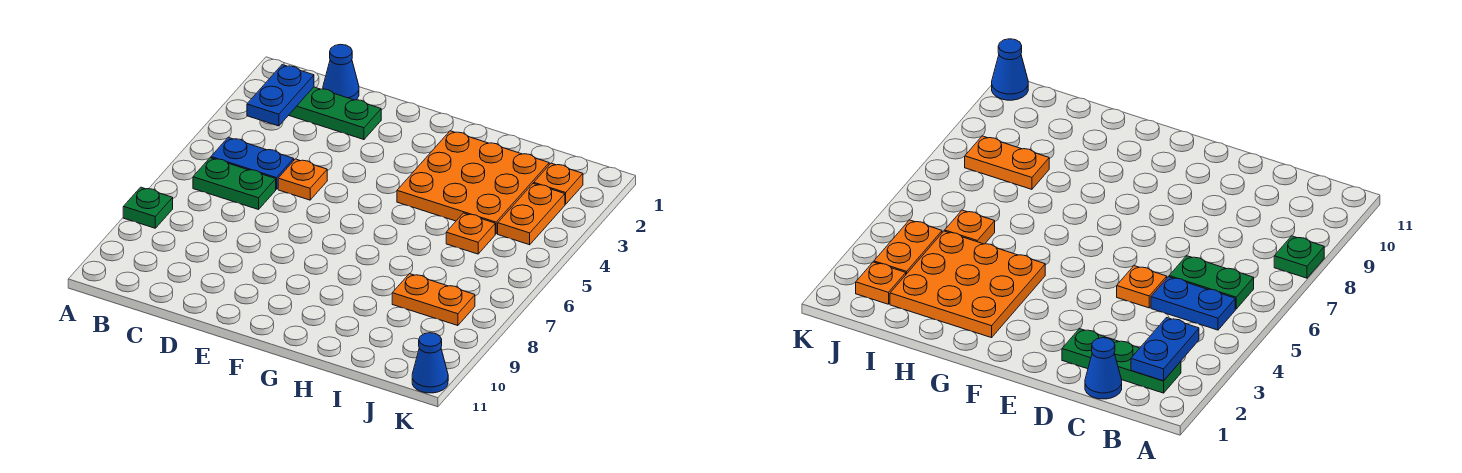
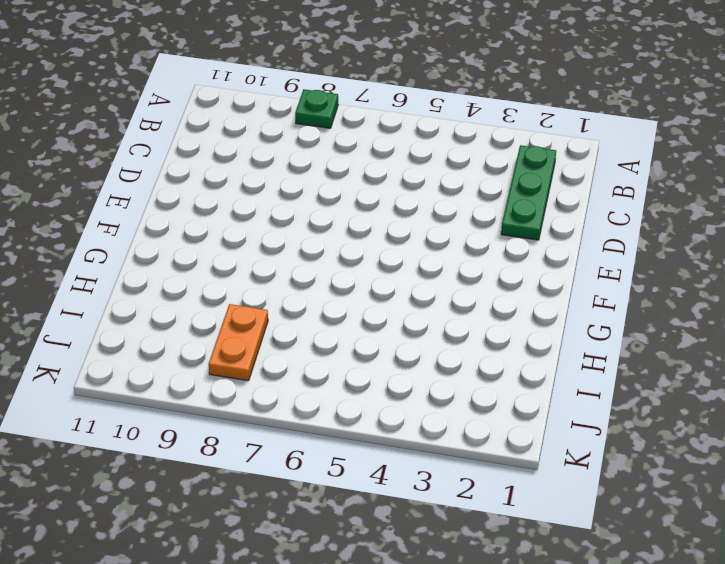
none -> blue 1x2 plate [211,137,294,189]
none -> green 1x2 plate [193,158,276,210]
none -> blue 1x1 cone [323,44,359,100]

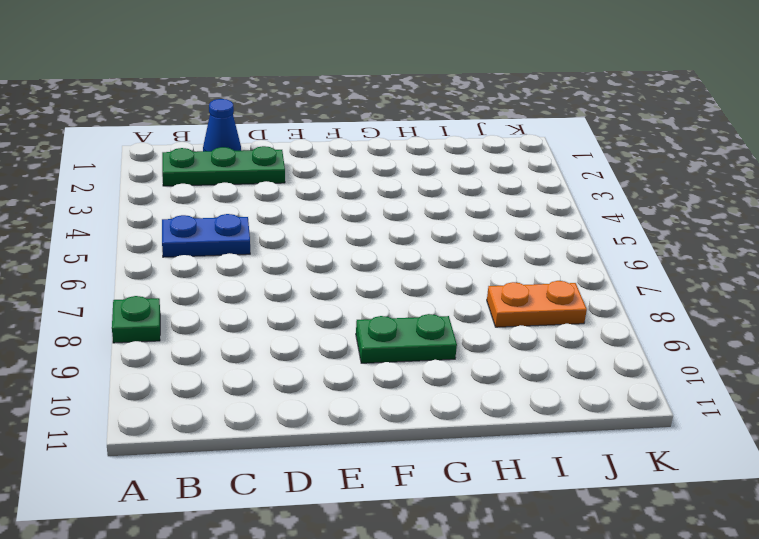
green 1x2 plate [356,314,457,363] -> green 1x2 plate moved to [193,158,276,210]
none -> orange 1x1 plate [278,159,327,200]
none -> orange 3x3 plate [397,131,549,234]
none -> orange 1x1 plate [446,213,495,254]

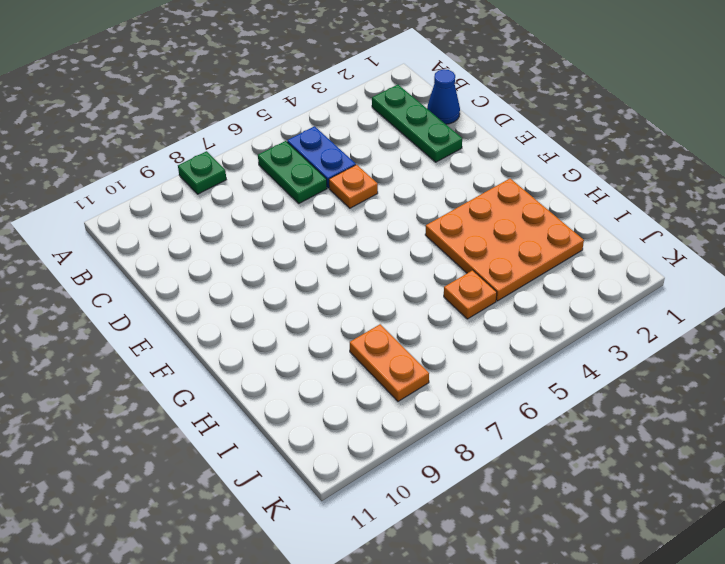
none -> orange 1x1 plate [534,163,583,204]
none -> orange 1x2 plate [498,183,565,245]
none -> blue 1x1 cone [412,333,448,393]

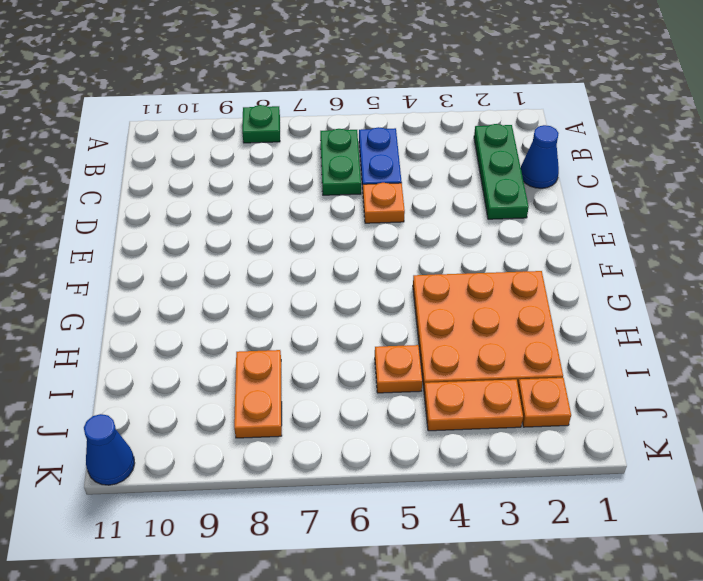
none -> blue 1x2 plate [247,65,314,126]

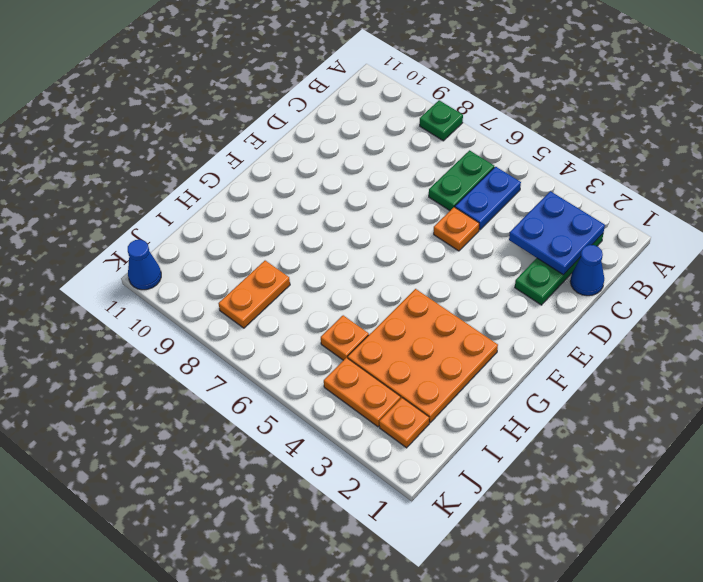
blue 2x2 plate [509,191,605,275] -> blue 1x2 plate [247,65,314,126]

